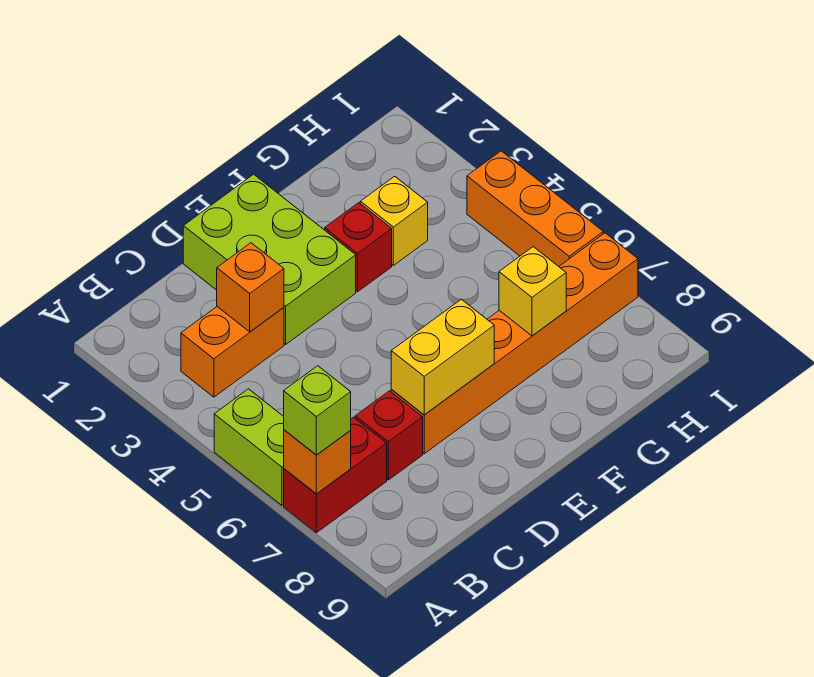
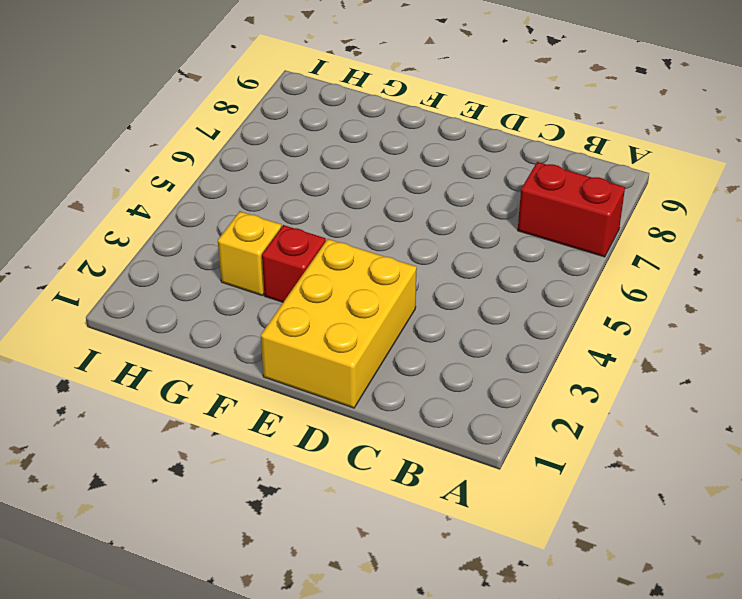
yellow 2x3 brick [261,239,417,408] -> lime 2x3 brick [183,174,356,344]
none -> lime 1x2 brick [214,389,284,505]
none -> orange 1x2 brick [181,307,284,397]
none -> red 1x1 brick [355,391,423,480]

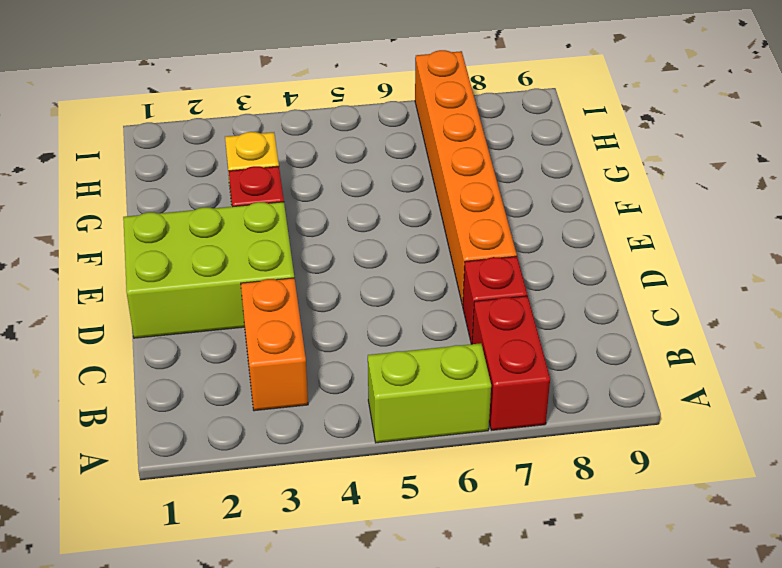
none -> orange 1x3 brick [467,151,603,266]
none -> orange 1x1 brick [284,430,351,494]
none -> orange 1x1 brick [217,243,284,332]

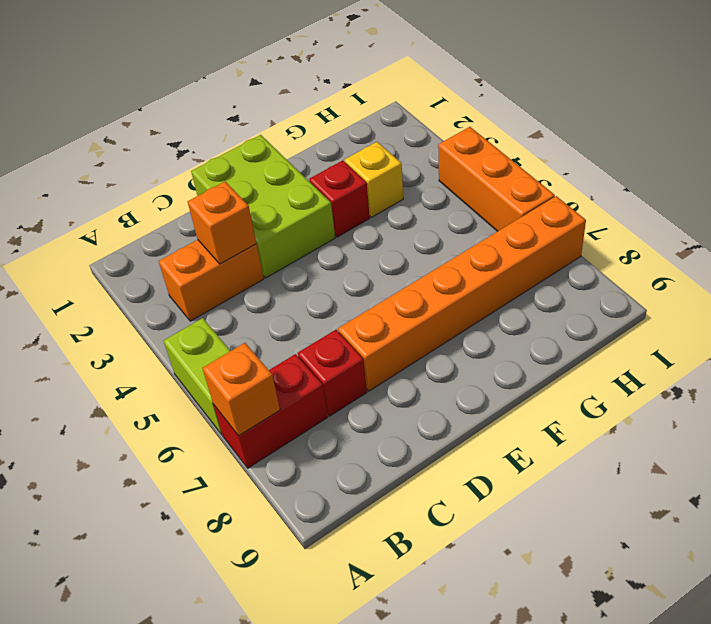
none -> yellow 1x2 brick [391,299,494,415]
none -> yellow 1x1 brick [499,247,566,336]
none -> lime 1x1 brick [284,366,351,455]

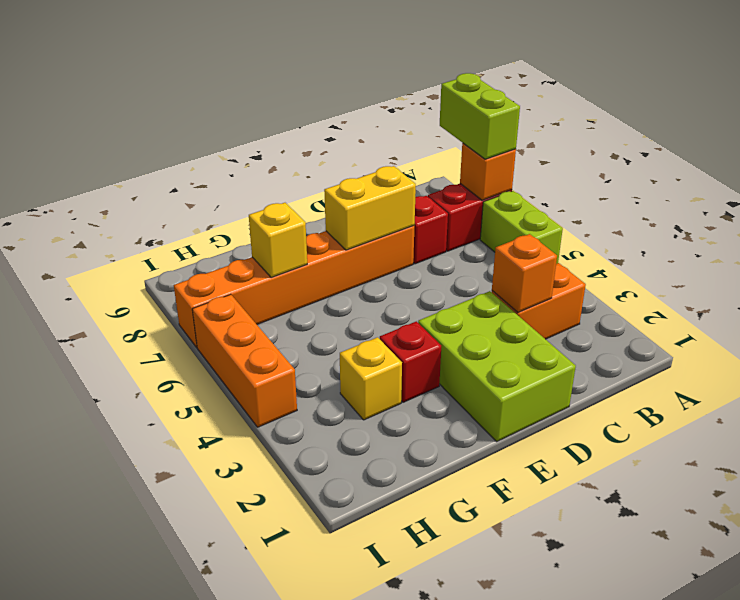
lime 1x2 brick [440,73,520,159] -> lime 1x1 brick [284,366,351,455]

